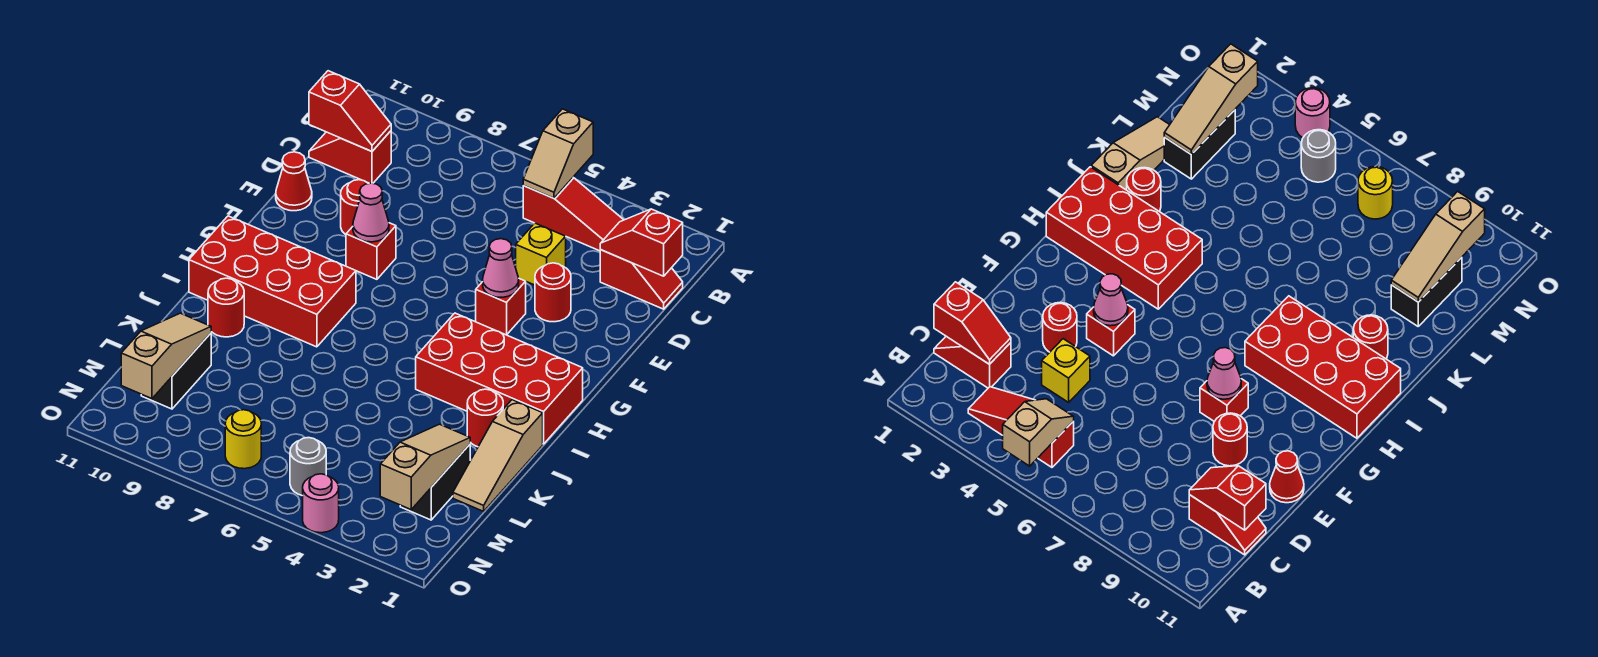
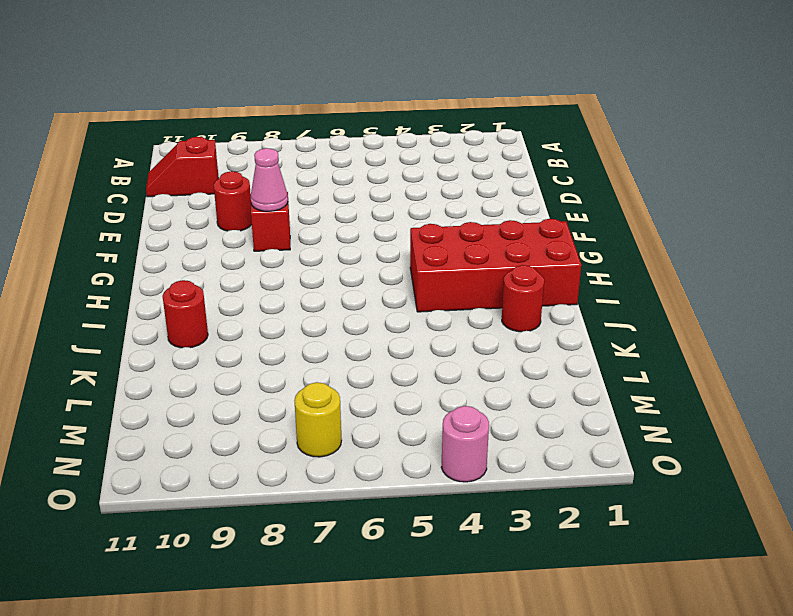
none -> red 1x3 slope [523,178,623,251]
none -> red 1x2 slope [600,250,683,309]
none -> yellow 1x1 brick [516,223,566,285]

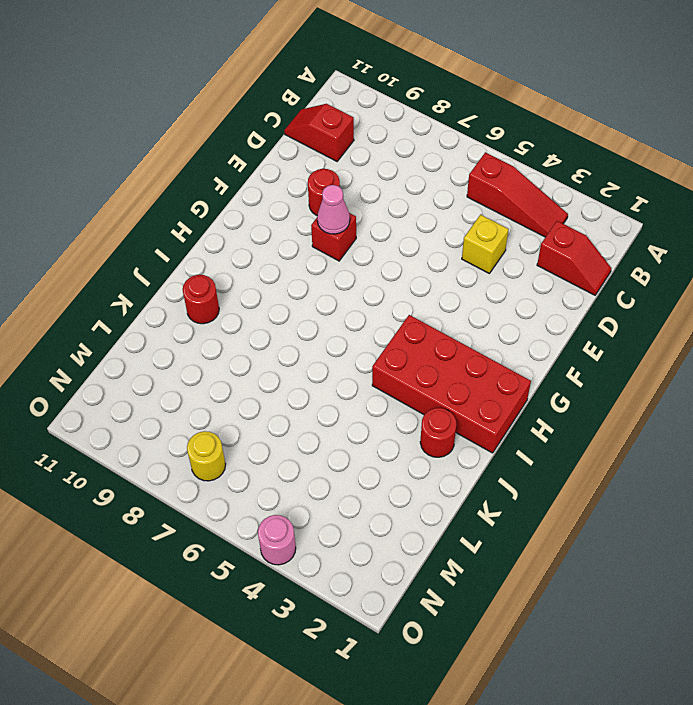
none -> red 1x1 round brick [535,263,571,322]
none -> red 1x1 cone [276,152,312,211]
none -> red 1x1 brick [476,279,526,335]

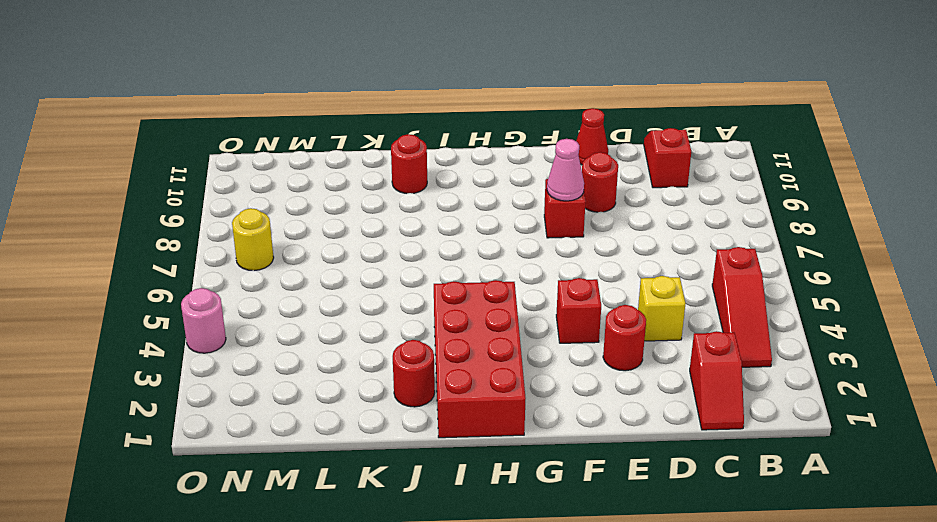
none -> red 2x4 brick [189,216,356,347]
none -> tan 1x3 slope [453,400,543,511]
none -> black 1x2 brick [400,444,470,520]

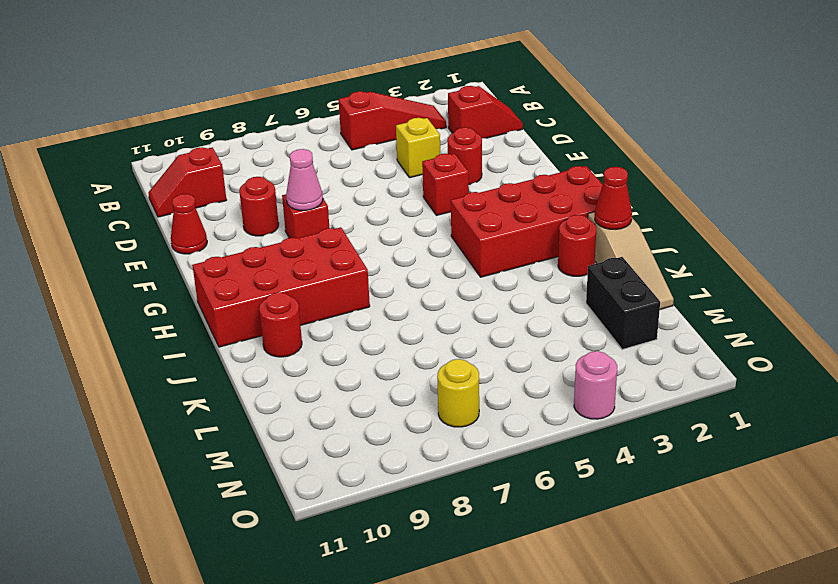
red 1x1 cone [595,167,632,229] -> none
none -> black 1x2 brick [141,333,211,409]
none -> grey 1x1 round brick [290,438,326,496]
none -> tan 1x2 slope [523,109,593,198]

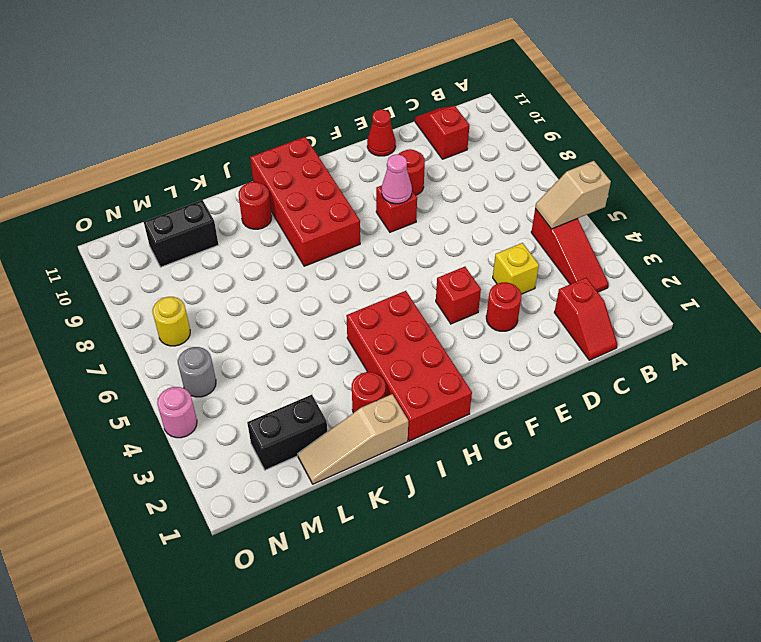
none -> red 1x2 slope [600,209,683,276]
none -> red 1x2 slope [309,71,391,151]
none -> pink 1x1 cone [483,239,519,297]

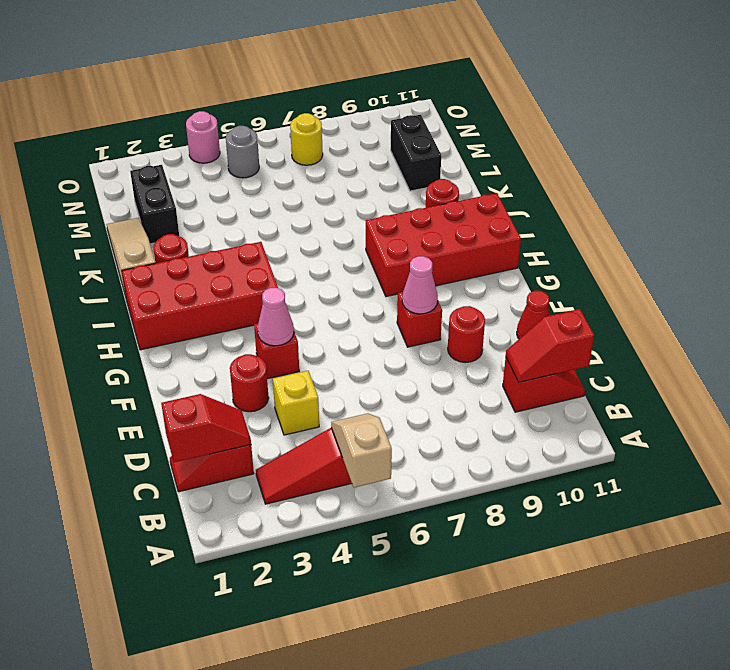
none -> tan 1x3 slope [380,424,470,509]
none -> tan 1x3 slope [121,313,211,399]

